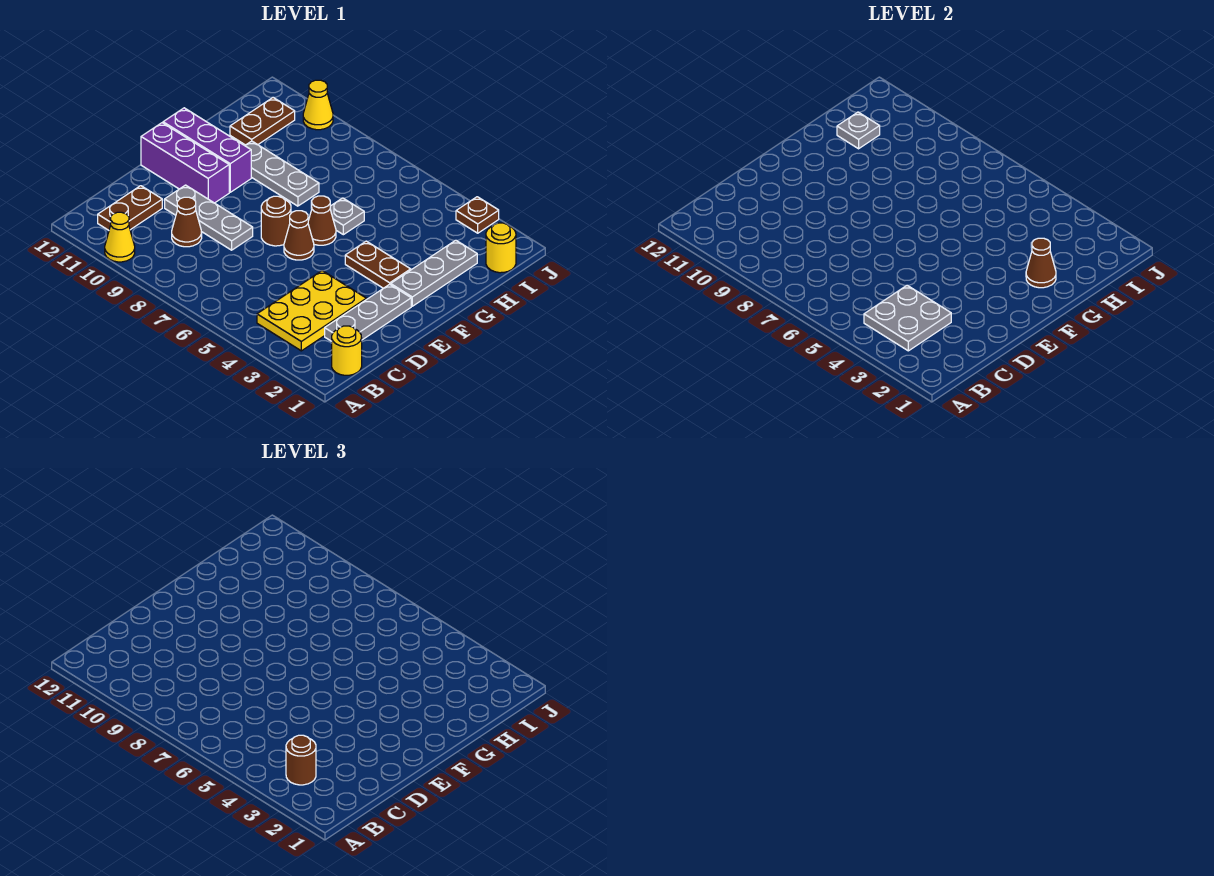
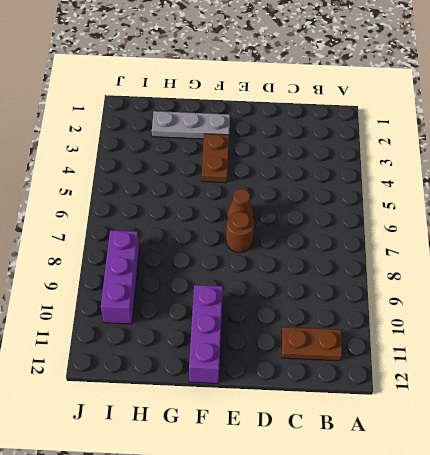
purple 1x3 brick [101,230,140,324] -> purple 1x3 brick moved to [141,123,229,203]
none -> yellow 1x1 cone [105,212,135,262]
none -> yellow 1x1 round brick [332,326,362,375]
none -> yellow 2x3 plate [257,271,367,351]

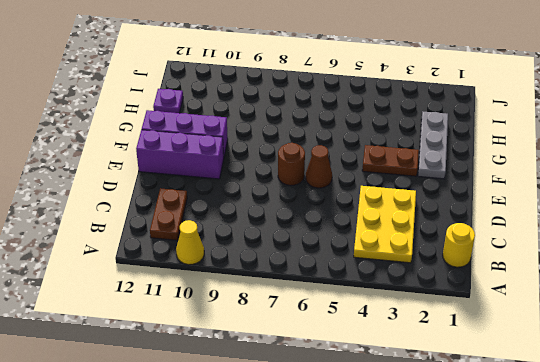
purple 1x1 plate [153,89,183,113] -> none
none -> grey 1x3 plate [325,284,411,341]
none -> brown 1x1 cone [172,197,202,247]
none -> grey 1x3 plate [165,185,253,250]

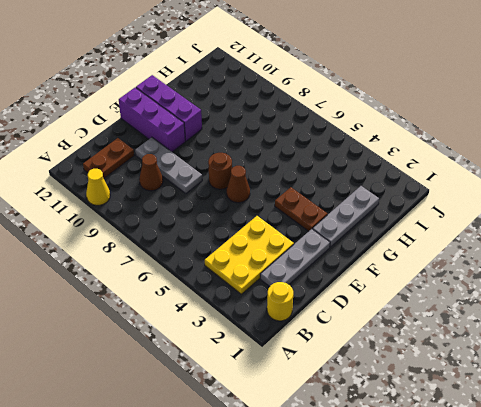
none -> brown 1x1 cone [308,196,336,245]
none -> grey 1x1 plate [330,198,364,235]
none -> grey 1x3 plate [245,141,319,206]

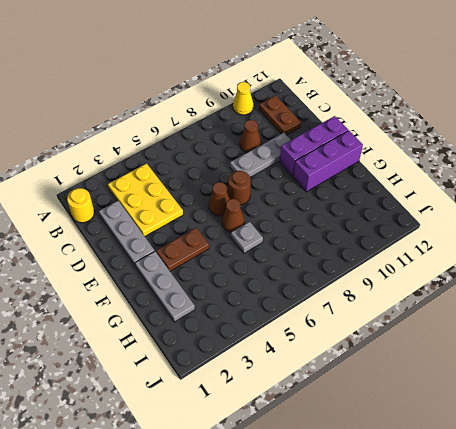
none -> grey 1x3 plate [245,141,319,206]
none -> brown 1x2 plate [230,97,295,145]
none -> yellow 1x1 round brick [486,223,516,273]

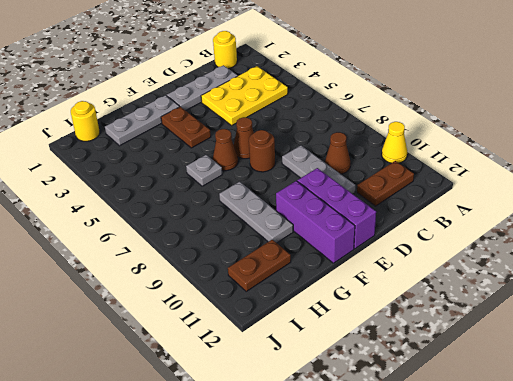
none -> brown 1x1 plate [456,197,499,233]
none -> yellow 1x1 cone [303,80,333,130]
none -> grey 2x2 plate [864,285,951,351]

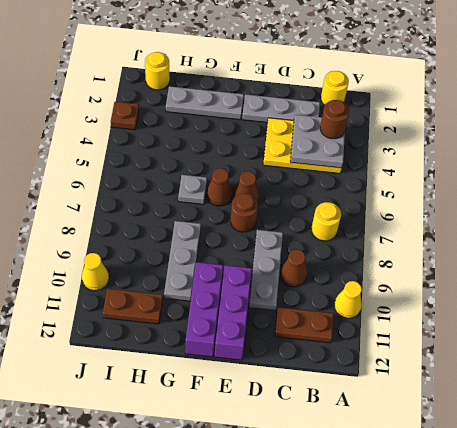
yellow 1x1 round brick [311,202,341,241] -> none
none -> brown 1x2 plate [345,241,411,288]
none -> brown 1x1 cone [1026,238,1056,288]
none -> grey 1x1 plate [837,112,880,149]

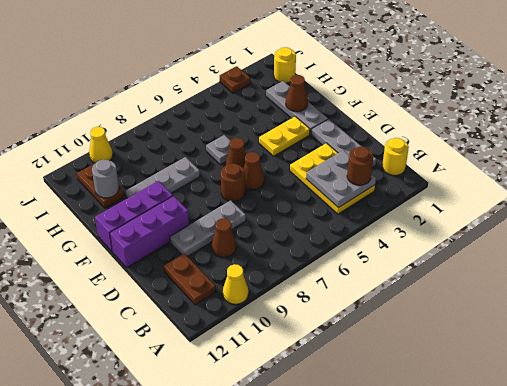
yellow 1x2 plate [259,116,310,156] -> brown 1x2 plate [345,241,411,288]
grey 1x1 round brick [92,159,119,198] -> grey 1x1 plate [837,112,880,149]

